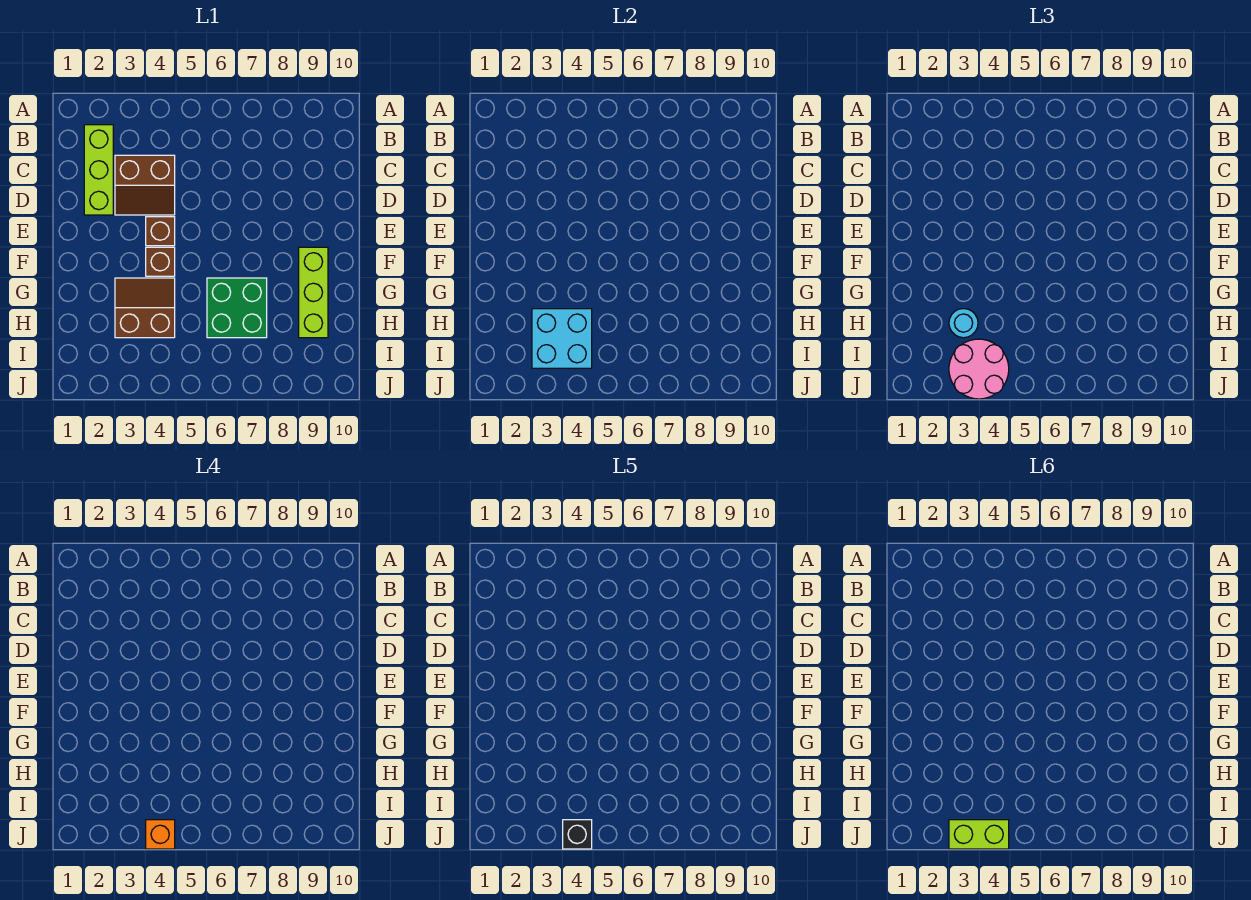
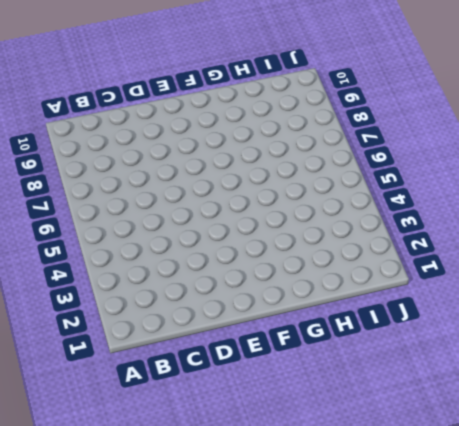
none -> lime 1x3 brick [84,125,113,215]
none -> brown 2x2 slope [115,155,175,215]
none -> brown 1x1 brick [146,217,175,246]

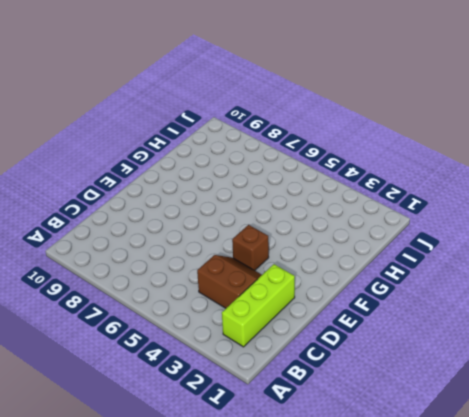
none -> brown 1x1 brick [146,247,175,276]
none -> lime 1x3 brick [299,247,328,338]
none -> brown 2x2 slope [115,278,175,338]

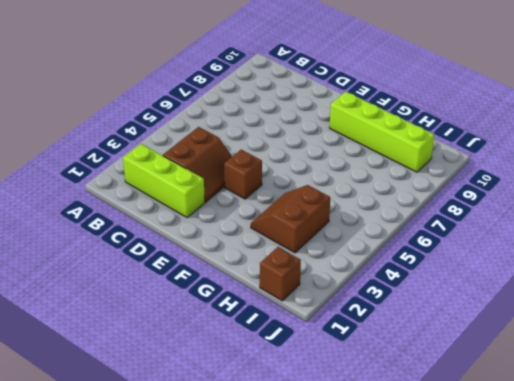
lime 1x4 brick [330,92,434,172] -> lime 1x3 brick [299,247,328,338]
brown 1x1 brick [260,247,301,301] -> brown 1x1 brick moved to [146,247,175,276]
none -> green 2x2 brick [207,278,267,338]
none -> cyan 2x2 brick [532,309,592,368]
none -> cyan 1x1 round brick [949,309,978,338]

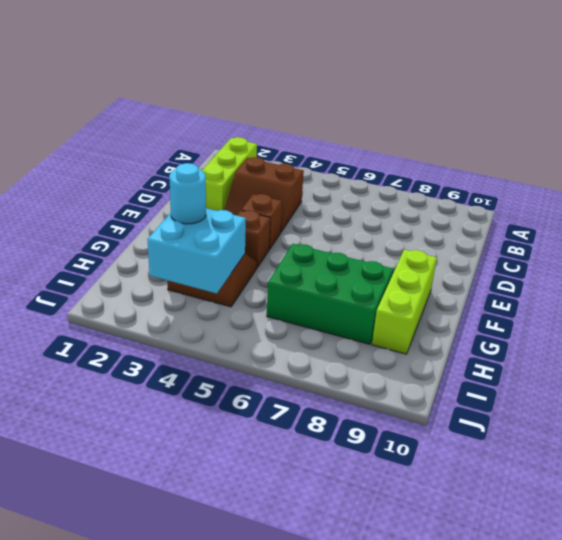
green 2x3 brick [267,244,394,344] -> green 2x2 brick [207,278,267,338]
none -> pink 2x2 round brick [949,339,1009,399]
none -> orange 1x1 brick [146,820,175,849]
none -> black 1x1 brick [563,820,592,849]

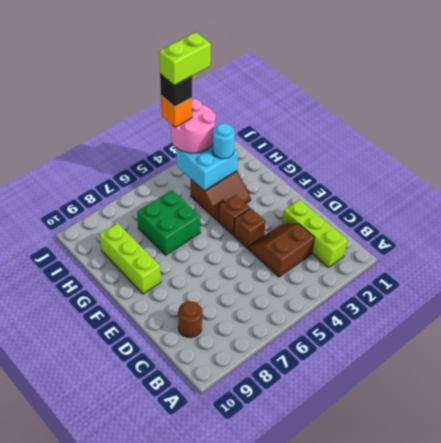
brown 1x1 round brick [178,301,202,338] -> none

